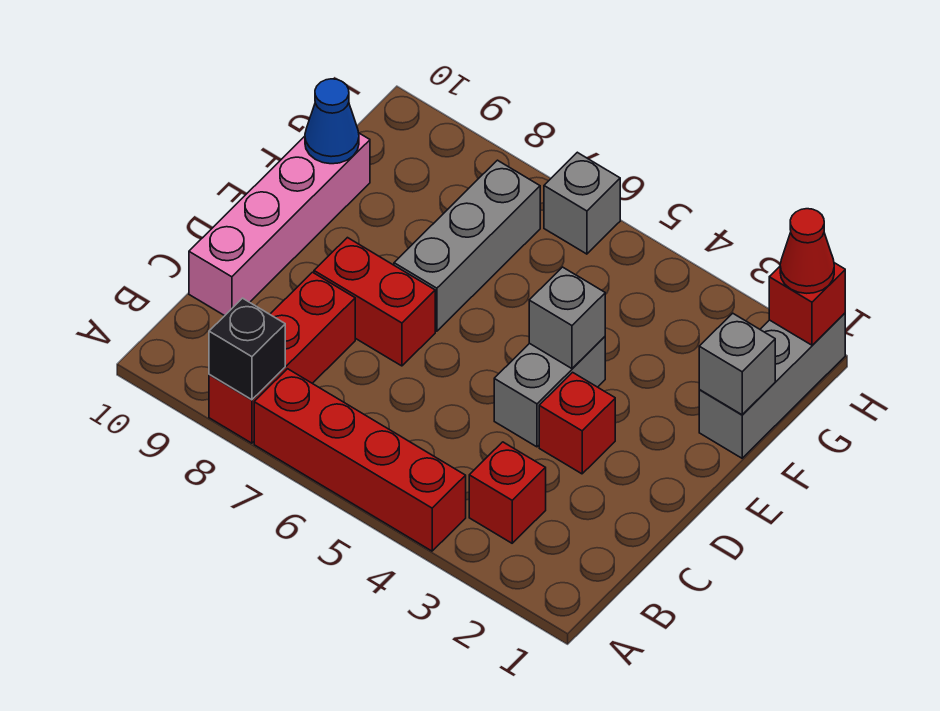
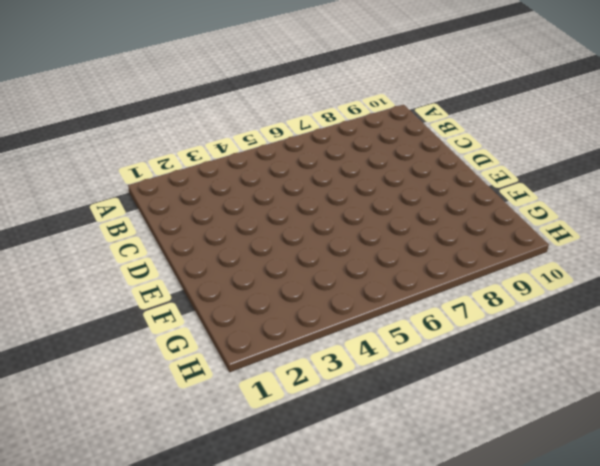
none -> red 1x4 brick [254,369,466,551]
none -> red 1x3 brick [209,272,355,443]
none -> red 1x1 brick [469,442,546,543]

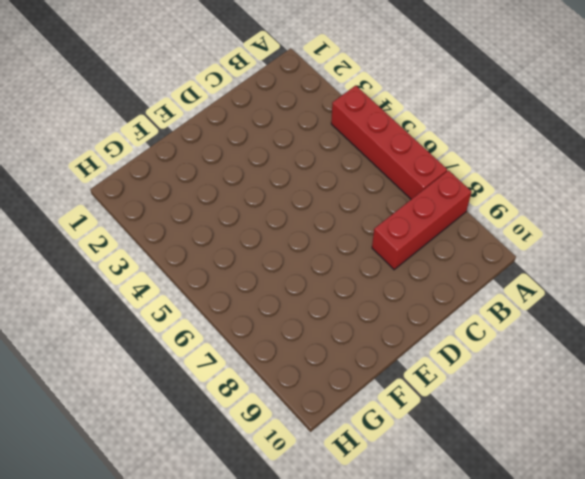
none -> red 1x1 brick [469,442,546,543]
none -> pink 1x4 brick [189,133,370,316]
none -> red 1x1 brick [539,372,615,474]

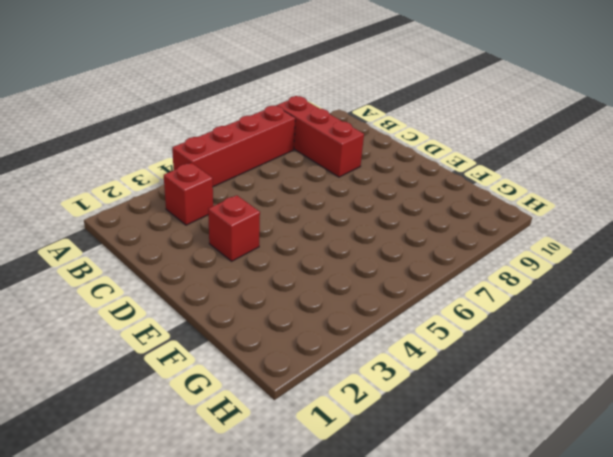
none -> pink 1x4 brick [189,133,370,316]
none -> grey 1x2 brick [494,337,605,447]
none -> red 1x2 brick [314,238,435,366]

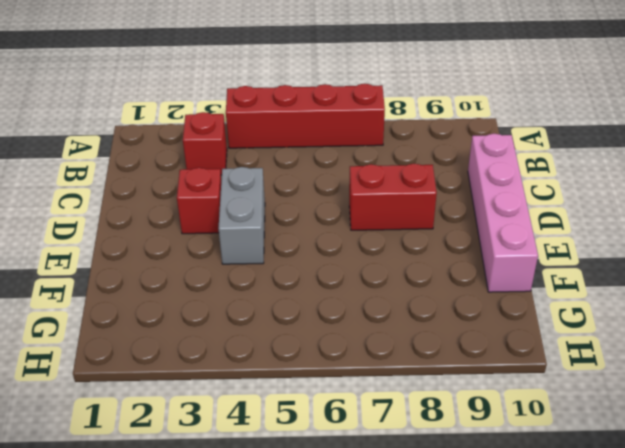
none -> red 1x3 brick [209,272,355,443]
none -> grey 1x3 brick [394,160,540,331]
none -> grey 1x3 brick [699,313,845,458]

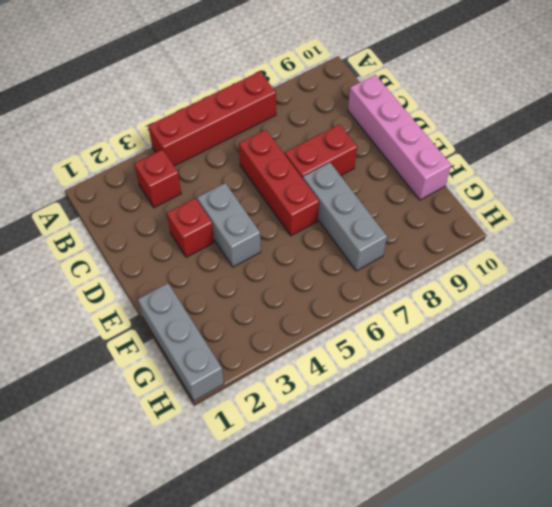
red 1x3 brick [239,130,319,236] -> red 1x3 brick moved to [209,272,355,443]
none -> grey 1x1 brick [544,152,620,254]
none -> black 1x1 brick [209,298,285,400]
none -> grey 1x1 brick [529,267,605,369]

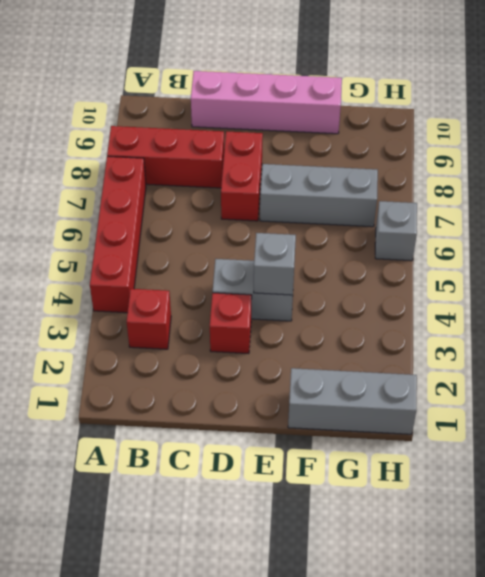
none -> black 1x1 brick [209,298,285,400]
none -> grey 1x1 brick [699,313,775,415]
none -> blue 1x1 cone [305,79,359,164]

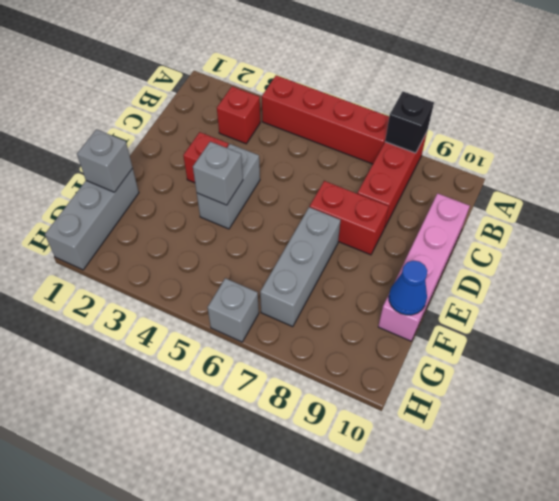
none -> red 1x1 brick [769,263,845,345]
none -> red 1x1 cone [780,209,834,293]

